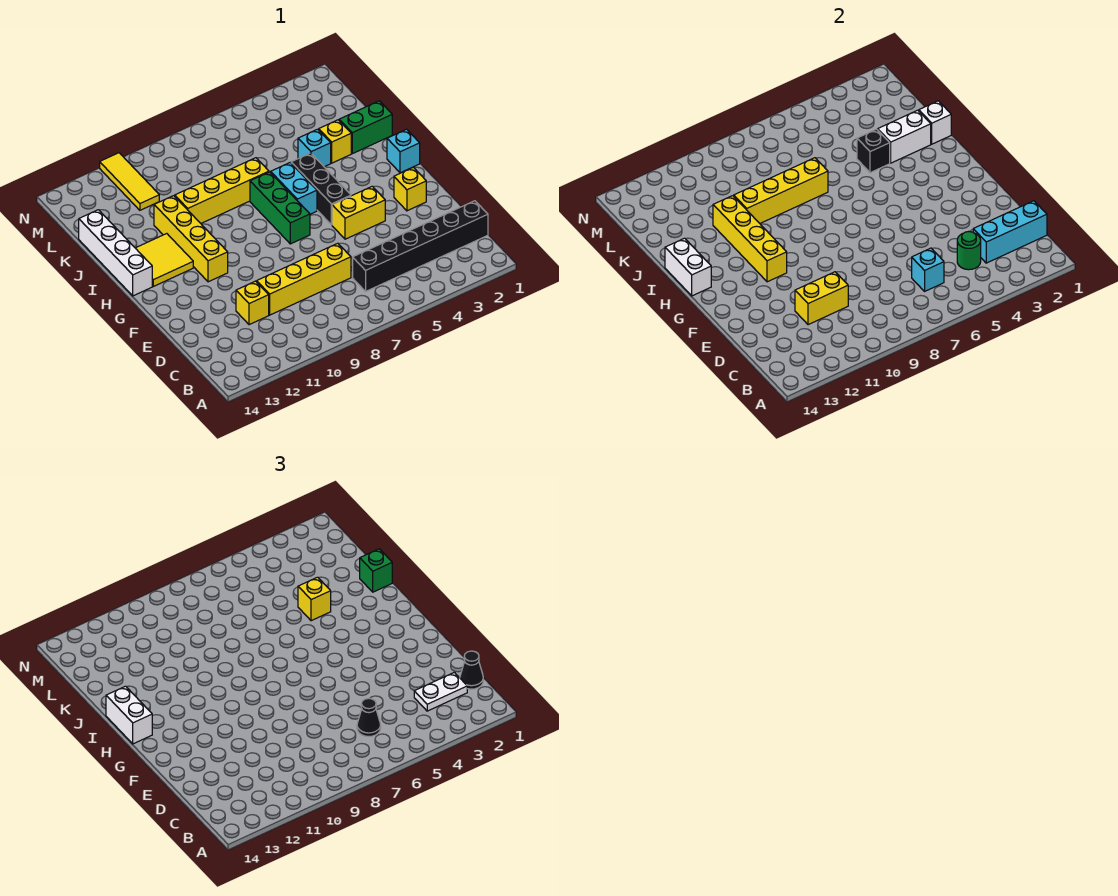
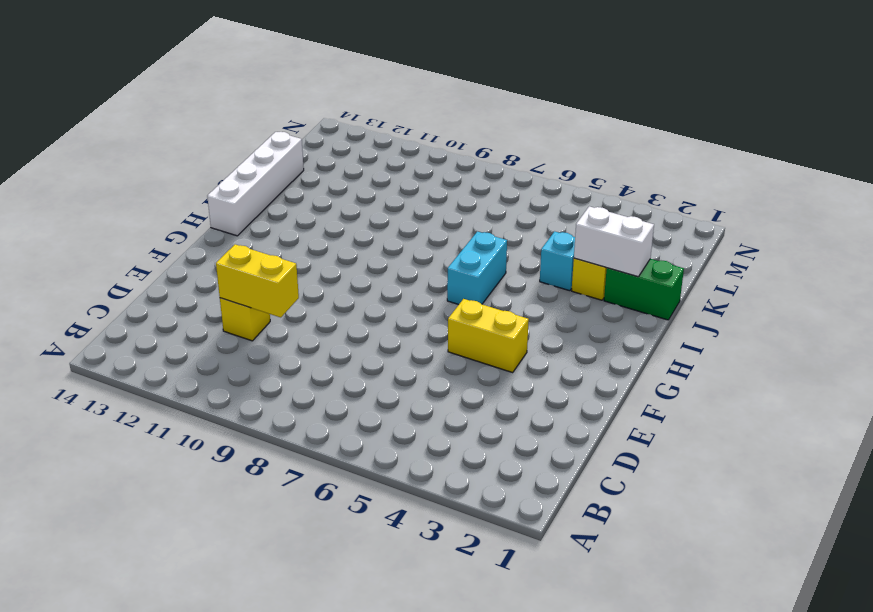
none -> black 1x6 brick [353,201,488,291]
none -> yellow 1x4 brick [257,243,351,315]
none -> yellow 1x1 brick [394,167,426,211]
none -> black 1x3 brick [291,153,351,225]

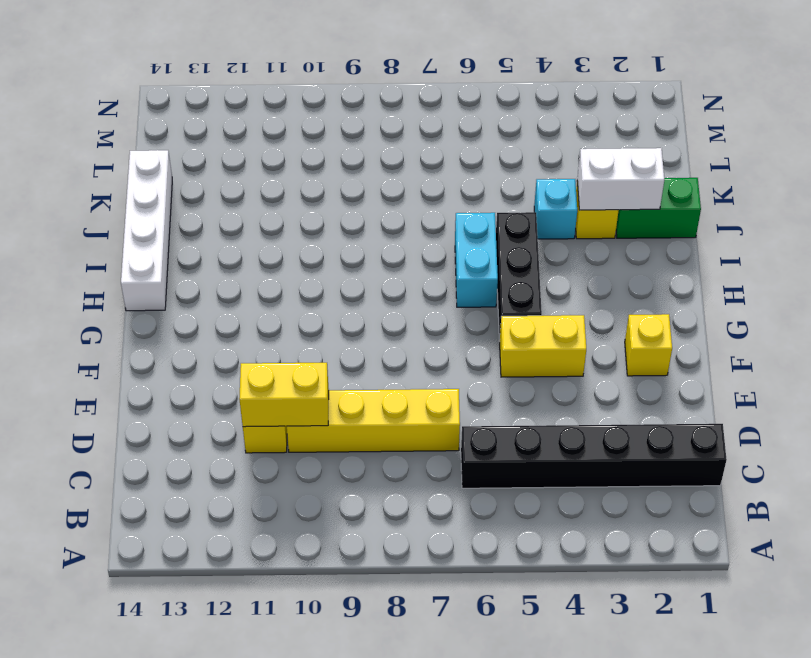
none -> green 1x3 brick [250,172,310,244]
none -> yellow 1x4 brick [154,196,228,282]
none -> cyan 1x1 brick [387,129,420,173]
none -> yellow 2x2 tile [136,234,193,286]

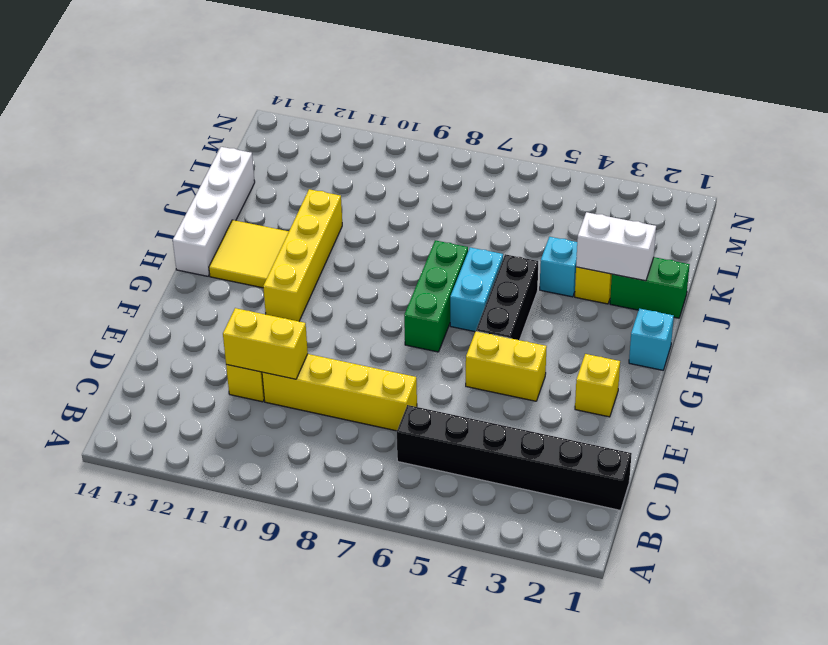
none -> yellow 1x4 brick [175,158,269,223]
none -> yellow 1x3 tile [100,153,159,210]
none -> cyan 1x3 brick [973,201,1047,263]
none -> green 1x1 round brick [957,232,981,270]

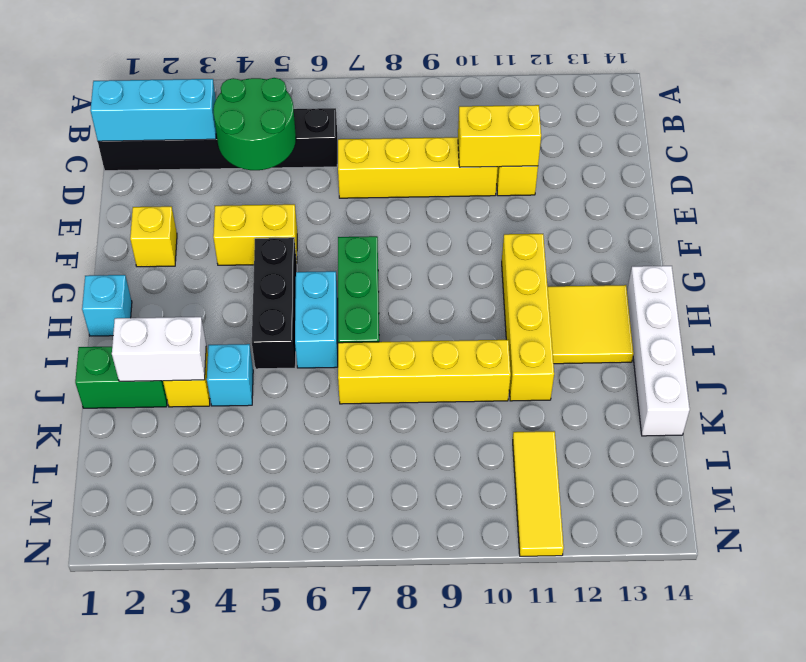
green 2x2 round brick [213,78,296,170] -> green 1x1 round brick [957,232,981,270]
none -> cyan 1x1 brick [912,248,944,291]
none -> yellow 1x4 brick [713,196,787,282]
none -> white 1x2 brick [665,238,711,296]
none -> white 1x1 brick [919,101,951,144]

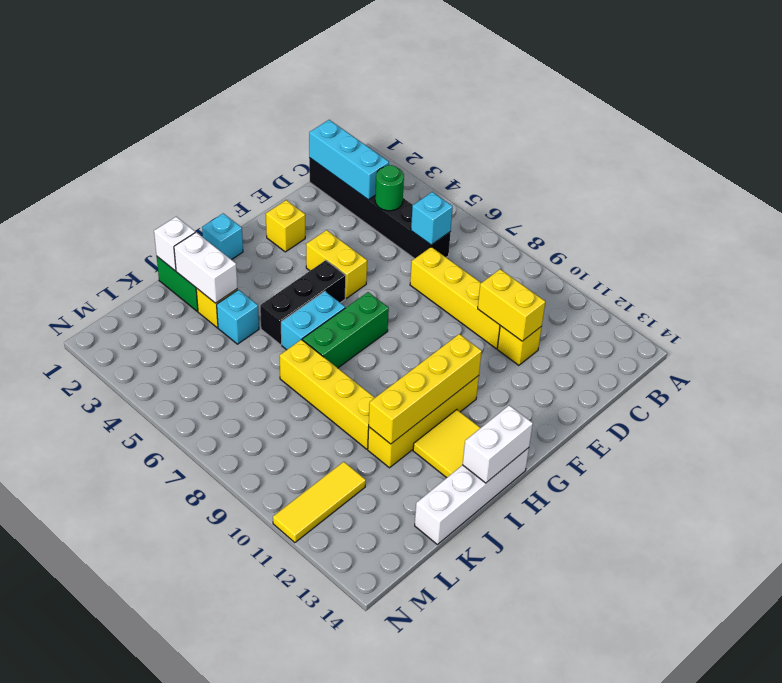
none -> black 1x1 brick [857,129,890,173]
none -> yellow 1x4 brick [734,158,828,223]
none -> black 1x1 cone [460,651,483,689]
none -> white 1x2 plate [414,672,467,711]

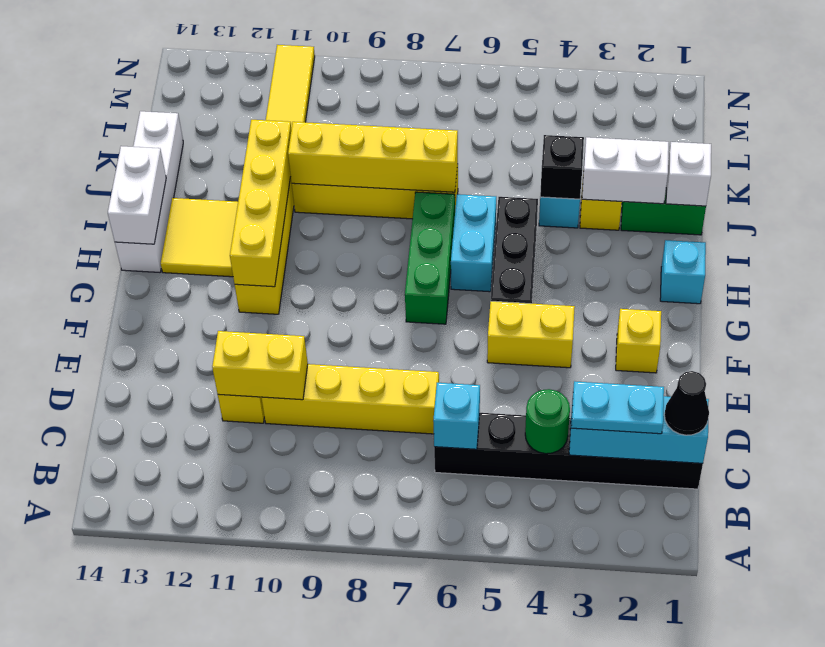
cyan 1x2 plate [571,381,664,434] -> white 1x2 plate [414,672,467,711]
none -> black 1x1 cone [357,698,381,737]
none -> white 1x2 brick [106,686,152,744]
none -> green 1x1 brick [360,549,392,592]
none -> yellow 1x1 brick [298,577,331,621]

